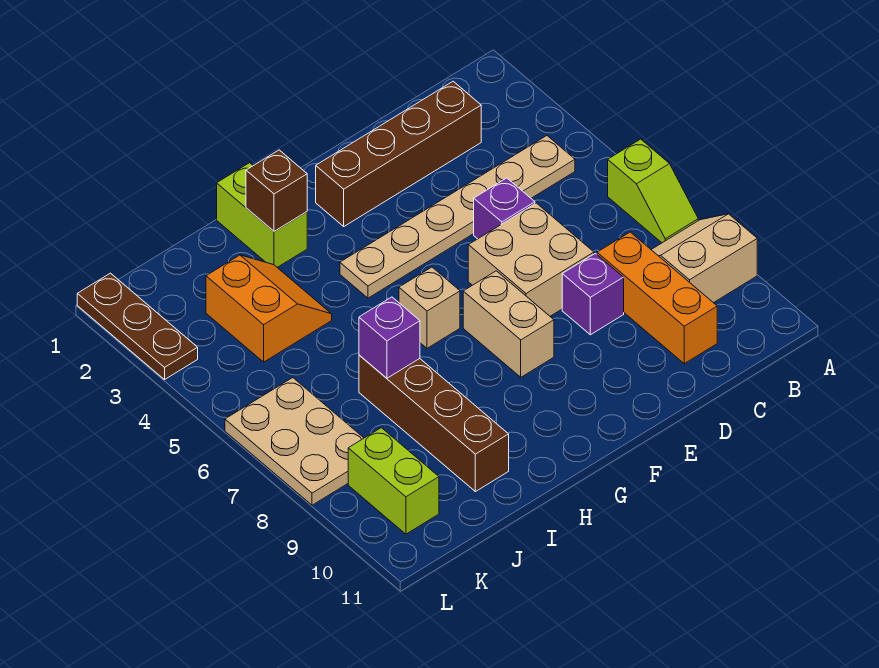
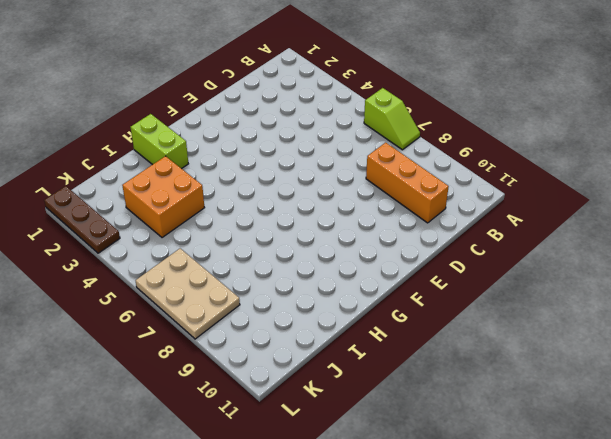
orange 2x2 brick [122,156,205,238] -> orange 2x2 slope [206,255,332,362]
none -> tan 2x2 slope [651,214,757,303]
none -> tan 1x6 plate [340,136,575,298]
none -> brown 1x4 brick [316,81,481,226]

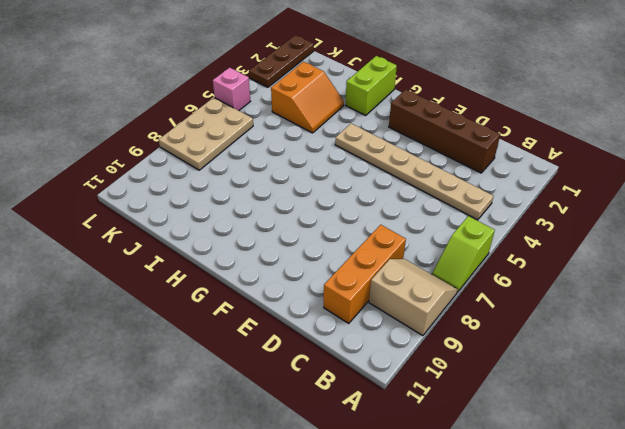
pink 1x1 brick [213,68,250,111] -> none
none -> purple 1x1 brick [474,178,535,239]
none -> tan 2x2 brick [468,203,594,316]
none -> purple 1x1 brick [562,253,624,335]

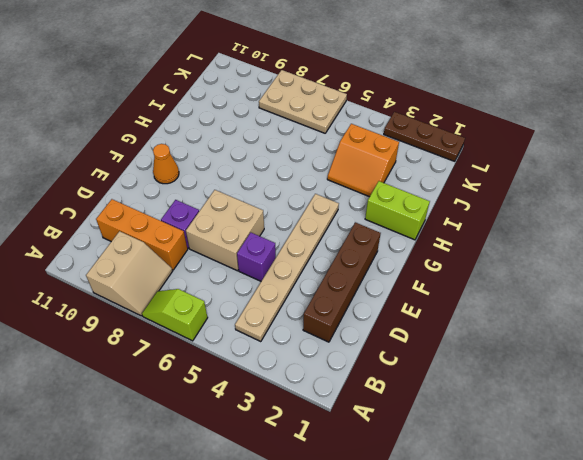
orange 1x1 cone [153,144,179,184] -> none
none -> tan 1x2 brick [463,271,554,377]
none -> tan 1x1 brick [399,267,460,348]
none -> brown 1x4 brick [359,355,509,492]

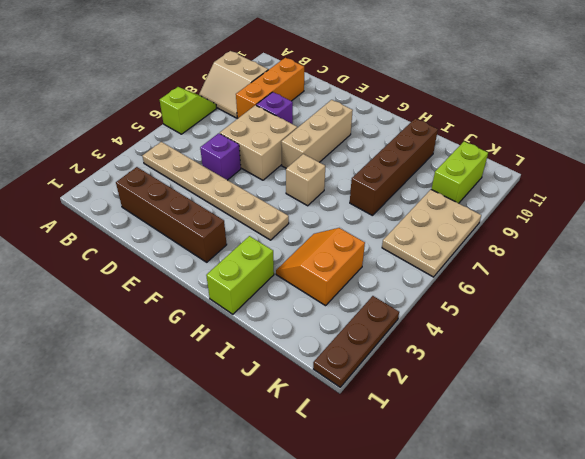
tan 1x3 brick [281,100,353,168] -> tan 1x2 brick [463,271,554,377]
none -> brown 1x1 brick [246,150,307,231]
none -> purple 1x1 brick [359,297,420,378]

